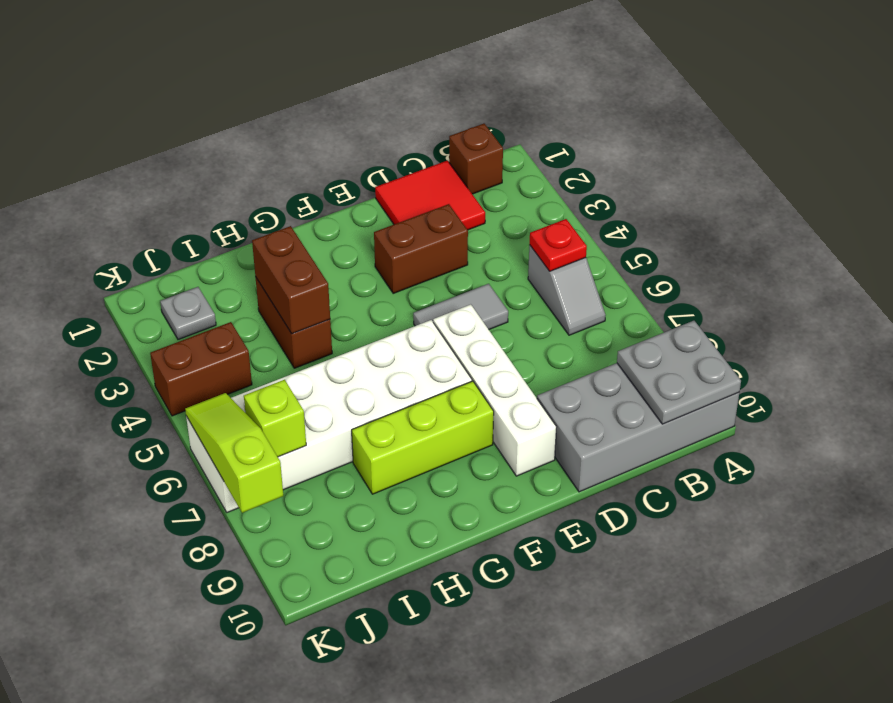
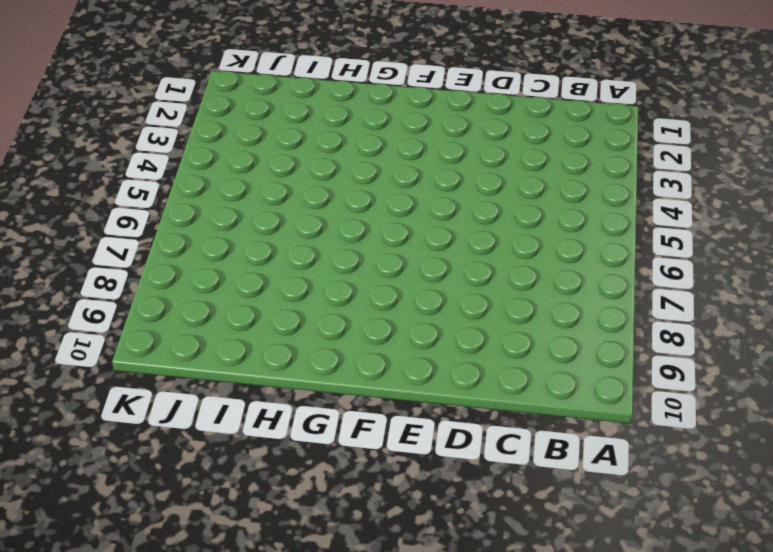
none -> grey 2x4 brick [537,363,739,492]
none -> brown 1x1 brick [449,124,503,194]
none -> grey 1x2 slope [528,245,606,335]

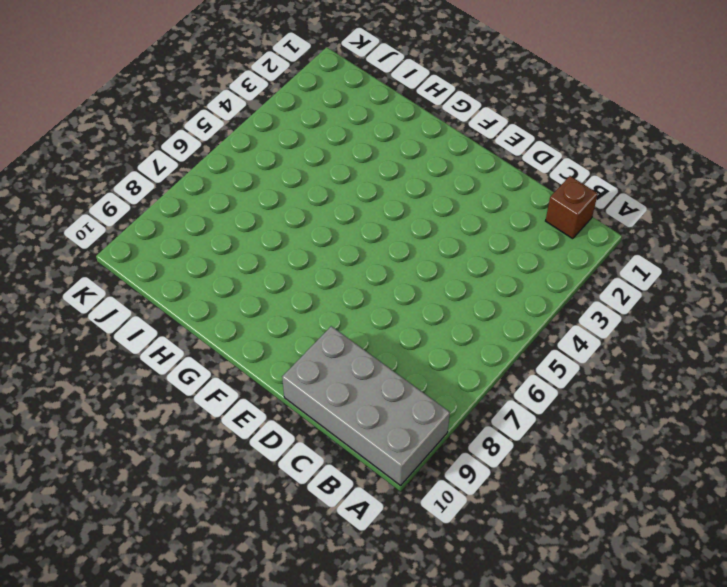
none -> grey 1x2 slope [528,245,606,335]
none -> red 2x2 tile [375,161,485,230]
none -> brown 1x2 brick [374,204,468,293]

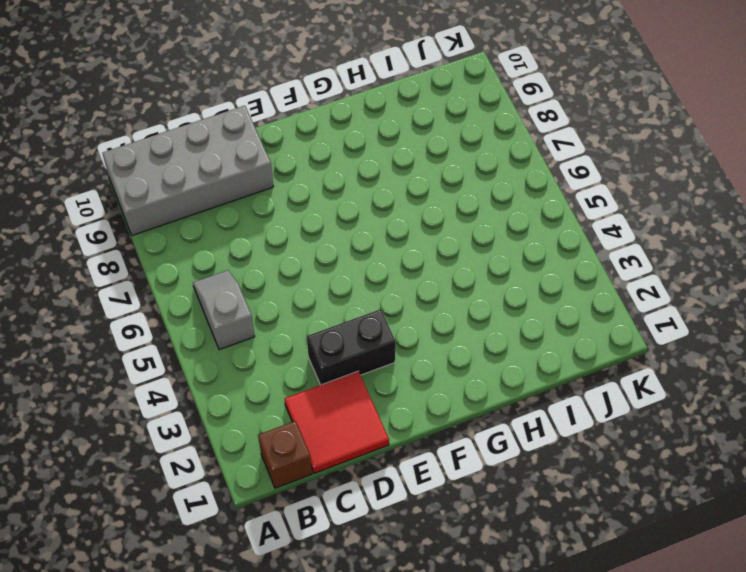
black 1x2 brick [307,309,396,385] -> brown 1x2 brick [374,204,468,293]
none -> grey 1x2 tile [413,284,508,329]
none -> white 1x4 brick [433,304,556,476]
none -> white 2x6 brick [186,320,472,512]

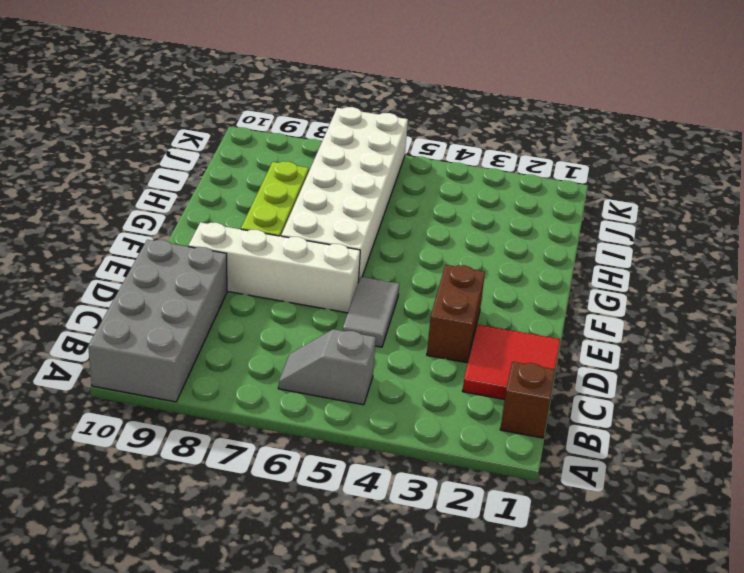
none -> brown 1x2 brick [256,278,332,368]
none -> grey 1x1 plate [160,287,216,340]
none -> brown 1x2 brick [150,322,252,416]

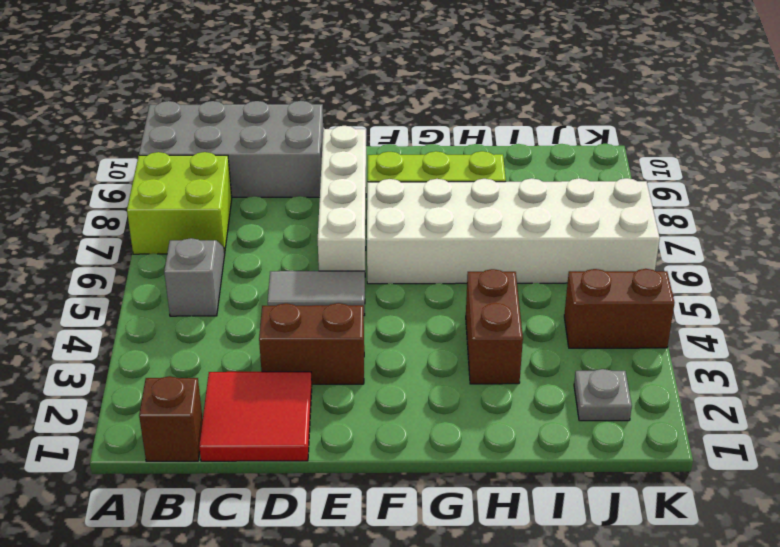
lime 2x2 brick [127,152,232,254] -> none
none -> grey 2x2 plate [617,321,741,424]
none -> red 1x1 plate [530,219,587,271]
none -> brown 1x2 brick [252,226,330,334]

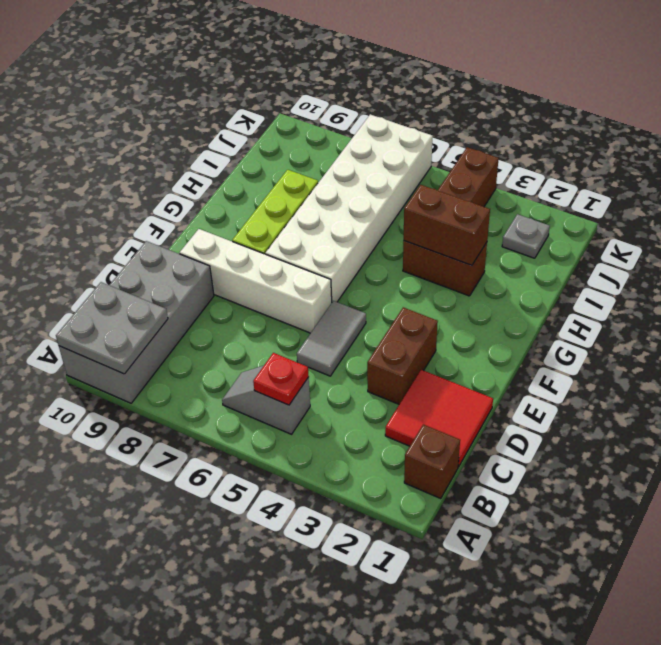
none -> lime 1x1 brick [244,380,306,457]
none -> lime 1x3 slope [185,393,283,513]

